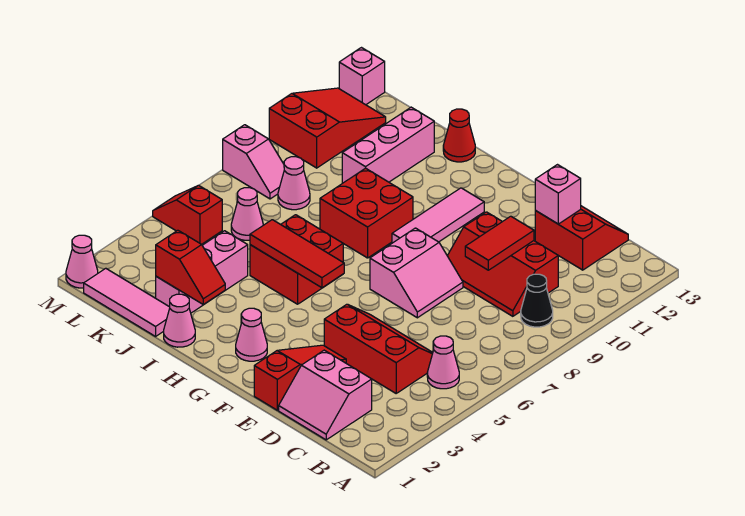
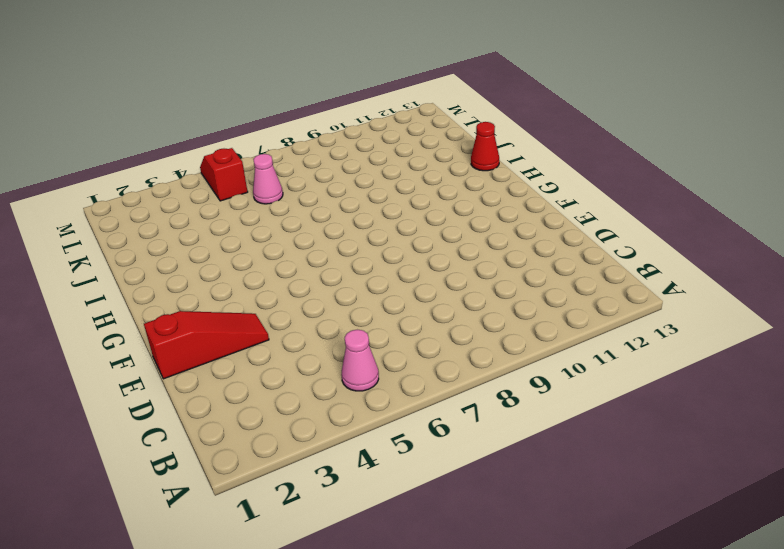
none -> black 1x1 cone [521,274,553,327]
none -> pink 2x2 slope [279,350,372,440]
none -> red 2x3 slope [324,304,433,393]

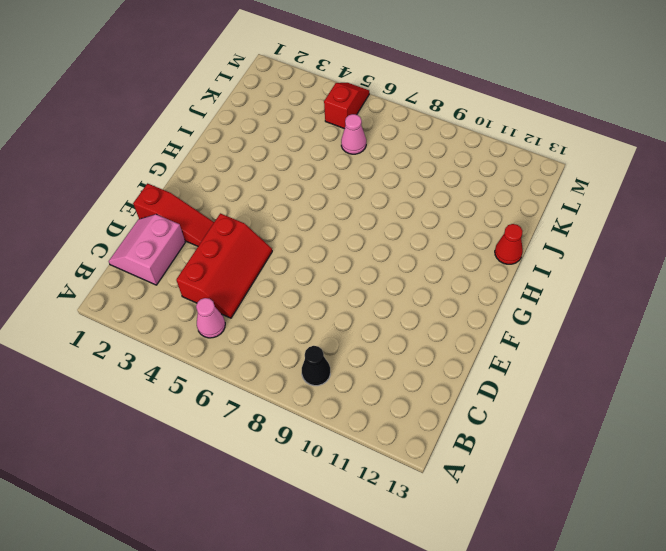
none -> red 2x3 slope [448,212,558,316]
none -> red 2x2 slope [535,206,628,270]
none -> pink 2x2 slope [370,228,463,318]

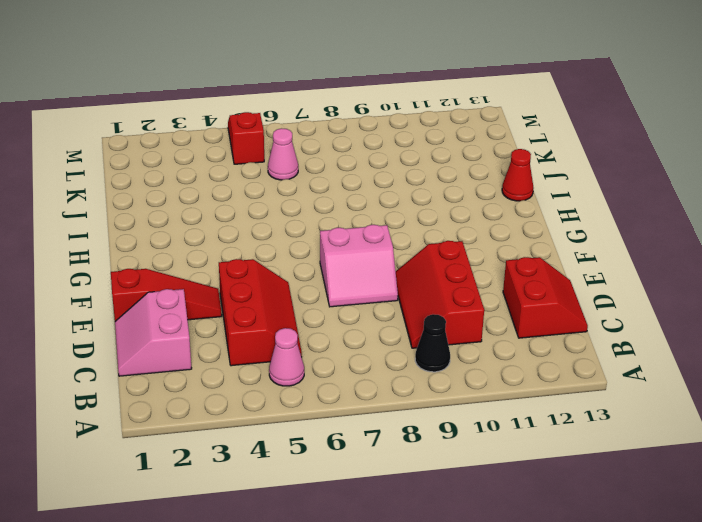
none -> pink 1x1 cone [236,308,267,361]
none -> pink 1x3 tile [392,188,484,243]
none -> red 2x2 brick [250,215,343,304]

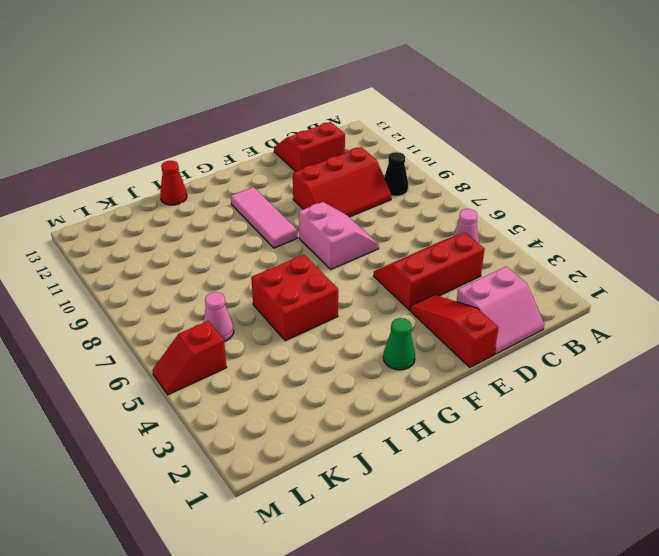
green 1x1 cone [383,318,415,370] -> pink 1x1 cone [236,308,267,361]
none -> red 2x2 brick [320,168,413,258]
none -> pink 1x1 cone [164,294,195,347]
none -> pink 1x3 tile [84,268,170,336]

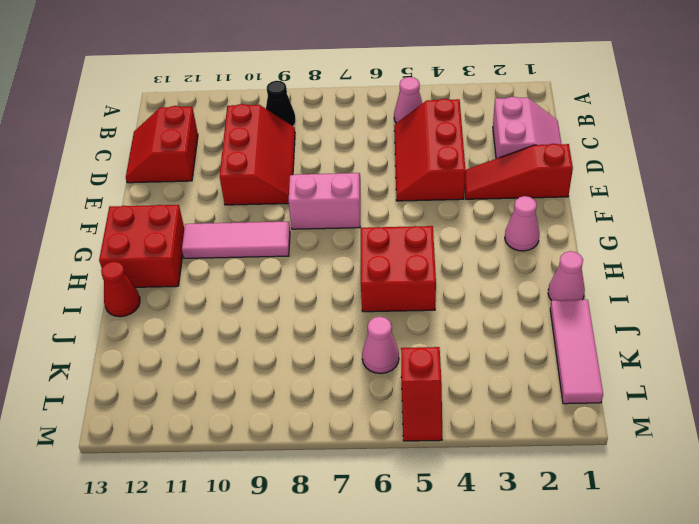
red 2x2 brick [99,205,184,287] -> red 2x2 brick moved to [320,168,413,258]
none -> pink 1x3 brick [156,231,248,313]
none -> pink 1x3 brick [342,107,434,183]
none -> pink 1x1 cone [278,157,310,210]

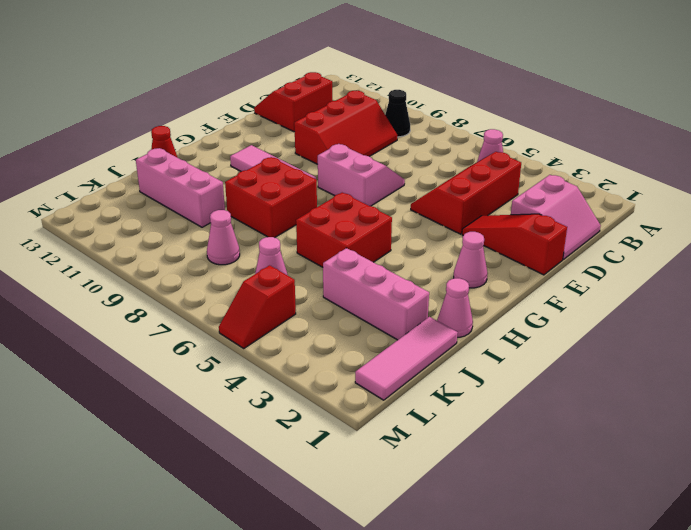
none -> pink 1x2 slope [223,125,284,199]
none -> red 2x3 slope [269,88,386,168]
none -> pink 1x1 cone [66,235,98,288]

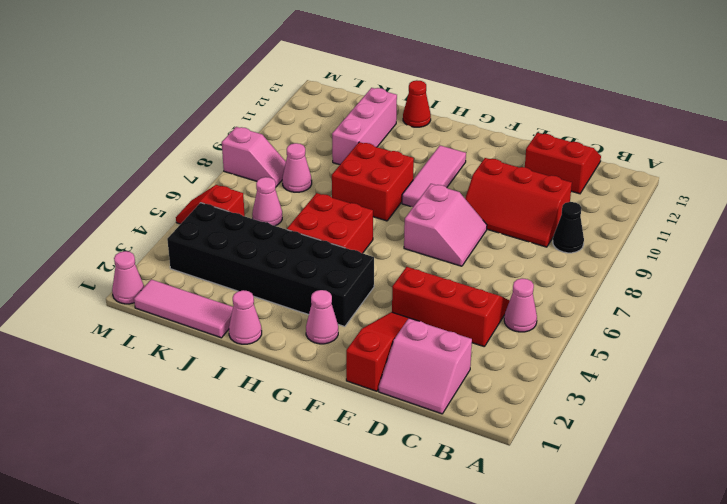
black 2x6 brick [167,203,374,327] -> pink 1x3 brick [156,231,248,313]
none -> red 2x3 slope [269,88,386,168]
none -> pink 1x1 brick [339,48,385,105]
none -> red 1x2 tile [465,216,534,270]

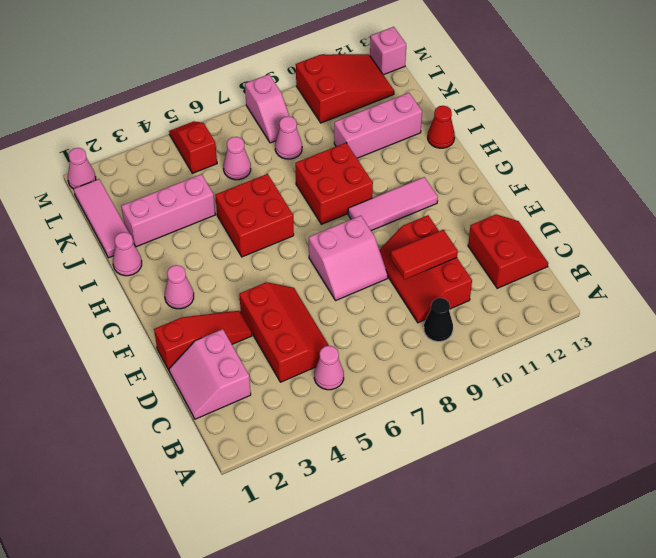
none -> pink 1x1 brick [535,165,581,224]
none -> red 1x3 tile [250,220,344,288]
none -> red 1x2 slope [156,230,225,305]

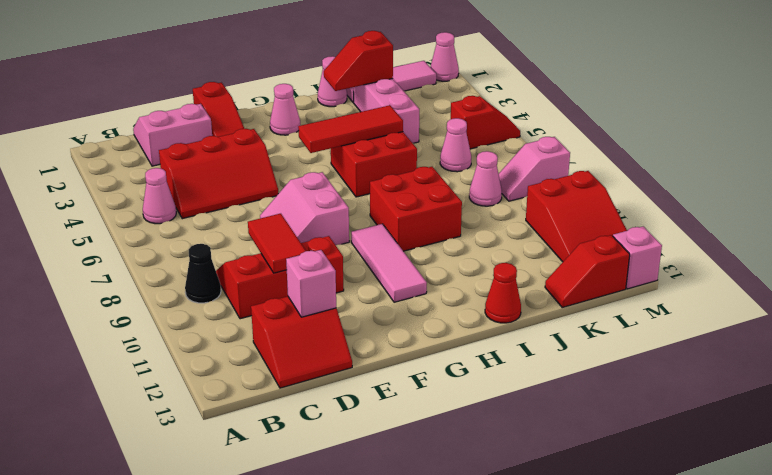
red 1x2 slope [545,235,630,307] -> none
none -> pink 1x3 brick [342,107,434,183]

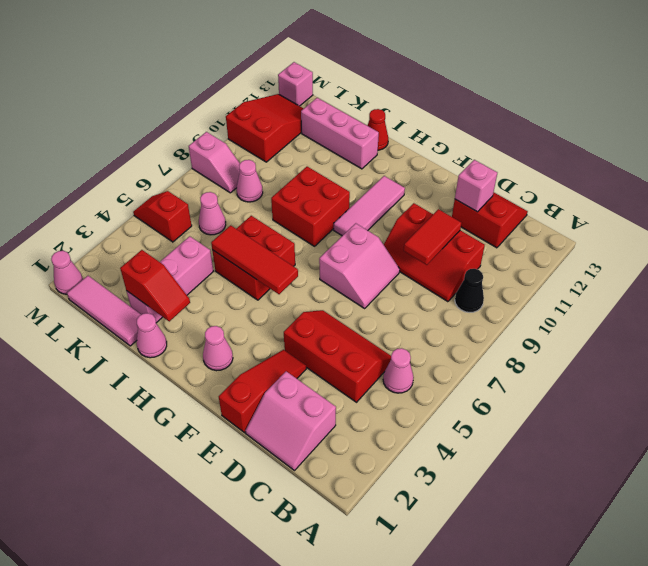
pink 1x3 brick [301,98,379,169] -> pink 1x3 brick turned to [342,107,434,183]

